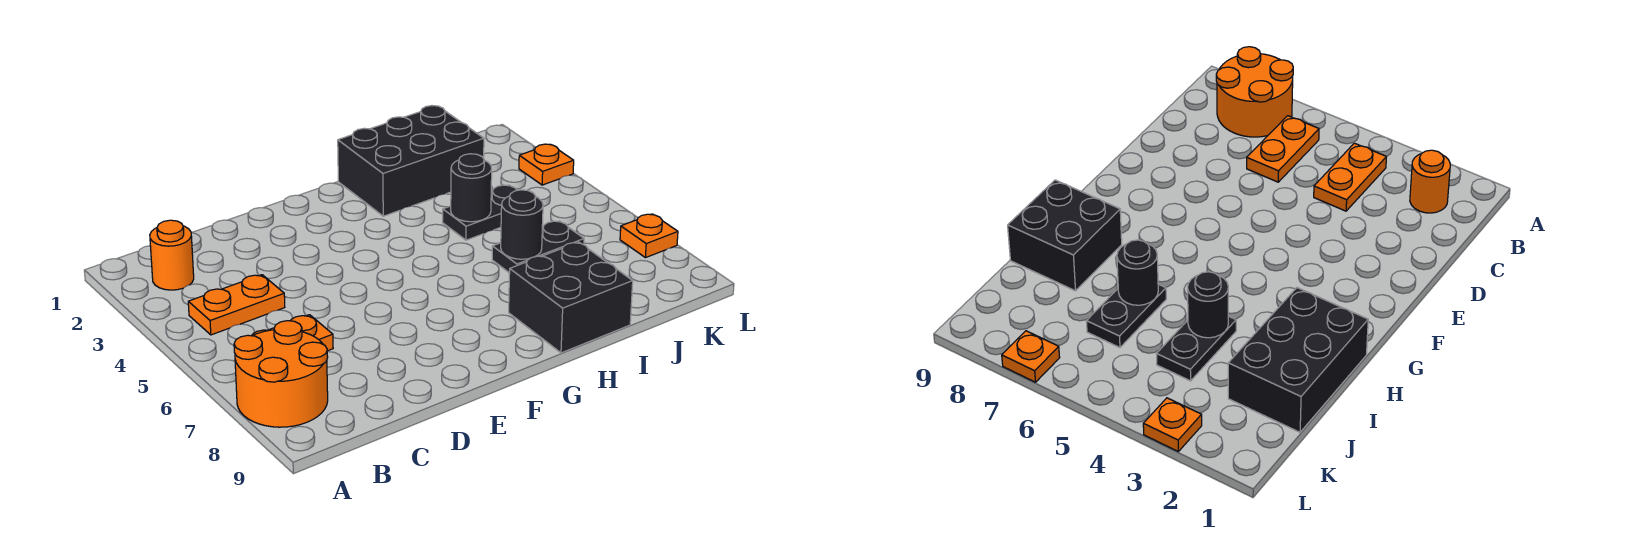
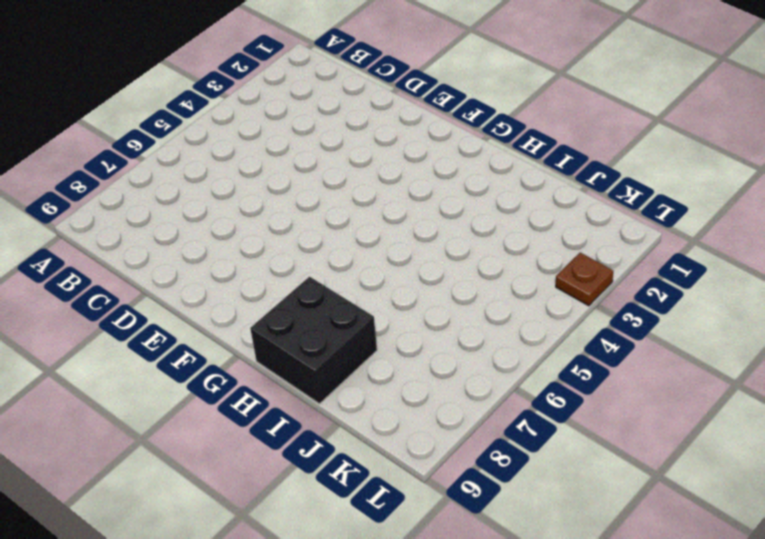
brown 1x1 plate [556,253,613,306] -> orange 1x1 plate [519,144,574,185]
none -> orange 2x2 round brick [234,321,328,427]
none -> orange 1x1 round brick [150,220,194,290]
none -> orange 1x2 plate [188,275,285,335]

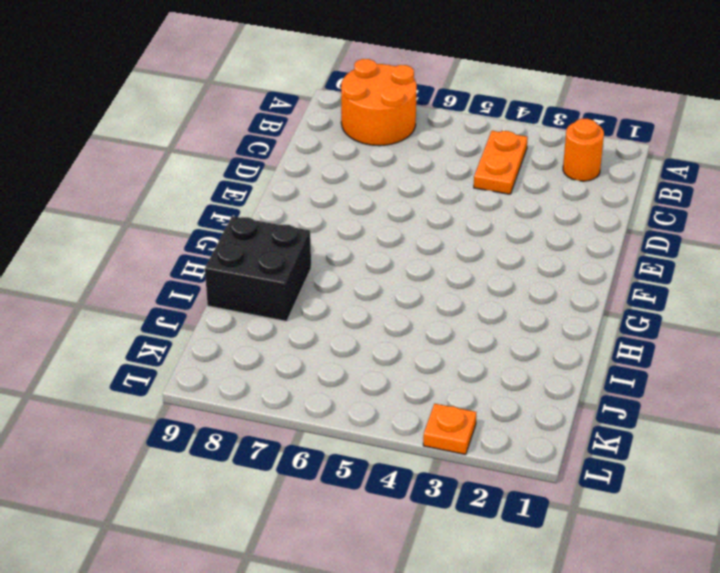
none -> orange 1x2 plate [252,315,333,351]
none -> black 2x3 brick [338,106,484,216]
none -> black 1x2 plate [443,185,517,240]

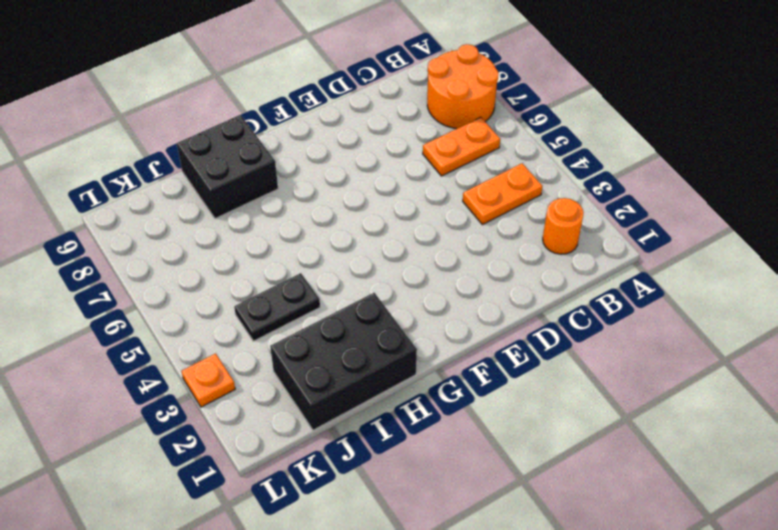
none -> black 1x2 plate [492,221,584,273]
none -> orange 1x1 plate [620,214,678,258]
none -> black 1x1 round brick [451,154,492,222]

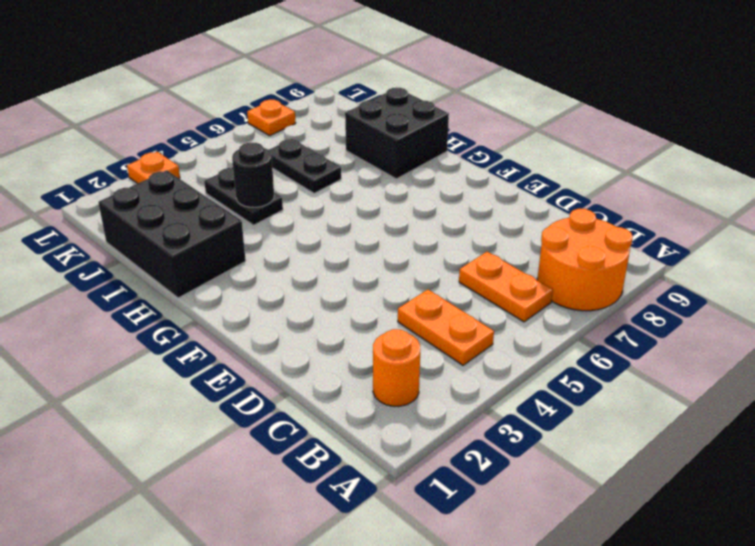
none -> black 1x1 round brick [501,190,543,259]

